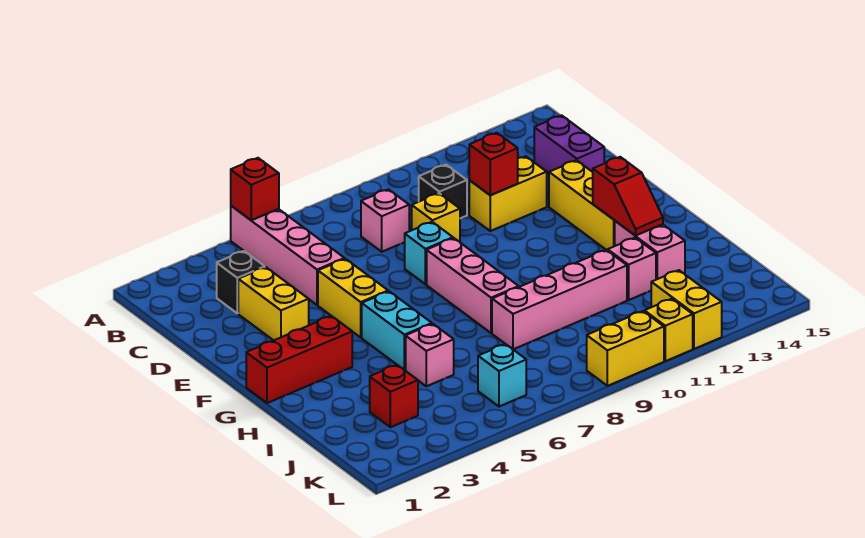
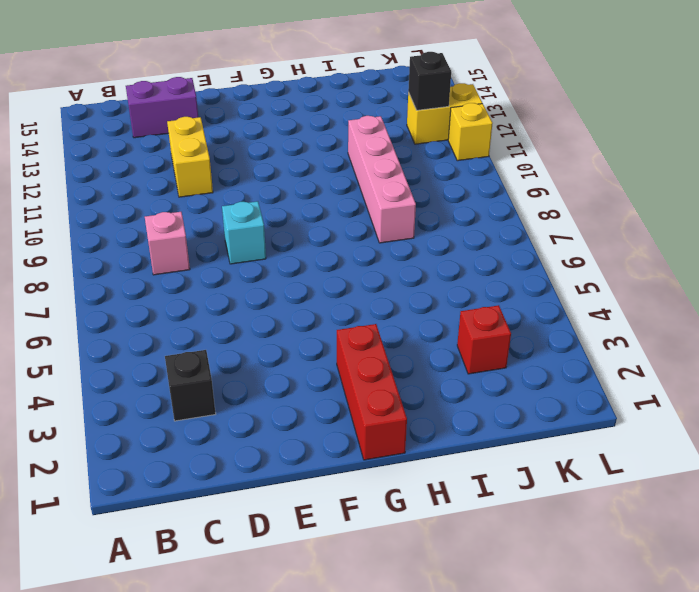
black 1x1 brick [408,52,451,110] -> black 1x1 brick moved to [419,165,467,219]
none -> pink 1x4 brick [231,206,344,305]
none -> yellow 1x2 brick [238,267,309,340]
none -> yellow 1x1 brick [412,193,460,242]

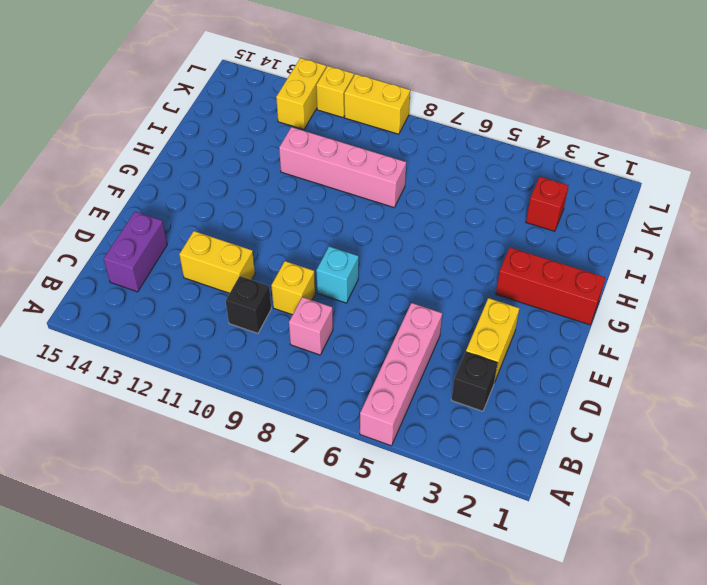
none -> yellow 1x2 brick [318,259,388,337]
none -> yellow 1x3 brick [549,160,615,251]
none -> pink 1x3 brick [427,238,519,333]

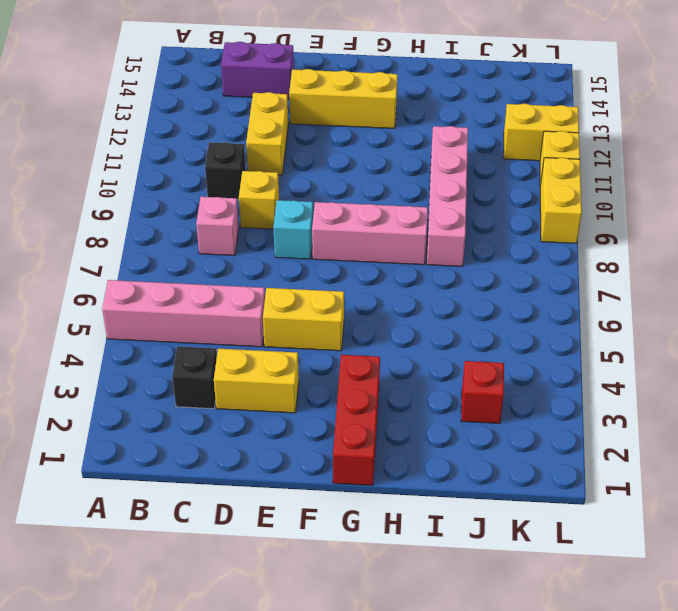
none -> cyan 1x2 brick [362,291,432,370]
none -> pink 1x2 brick [615,221,685,280]
none -> pink 1x1 brick [406,324,454,386]

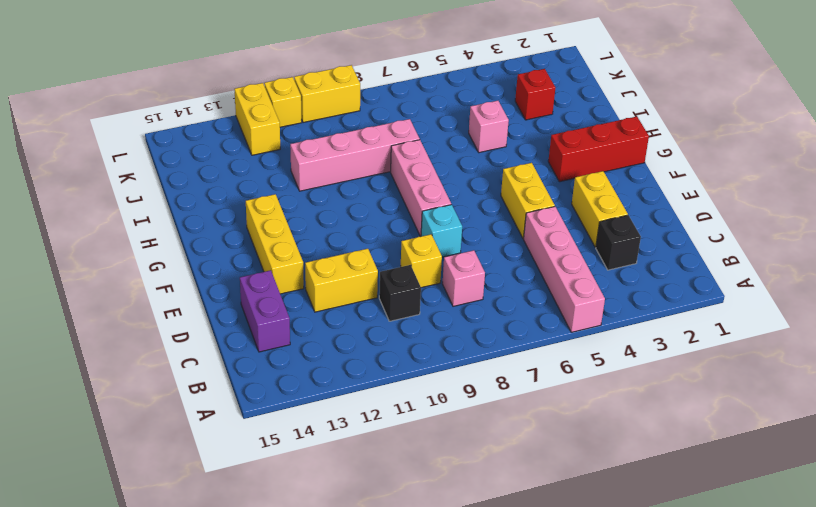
none -> cyan 1x2 brick [362,291,432,370]
none -> pink 1x2 brick [615,221,685,280]
none -> pink 1x1 brick [608,238,656,300]

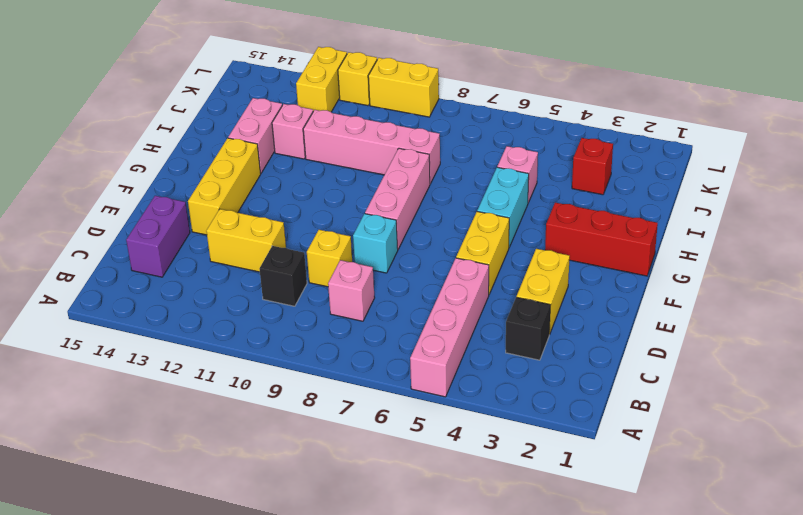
none -> cyan 1x1 brick [478,344,526,407]
none -> red 1x1 brick [231,158,279,220]
none -> red 1x1 brick [469,133,518,195]

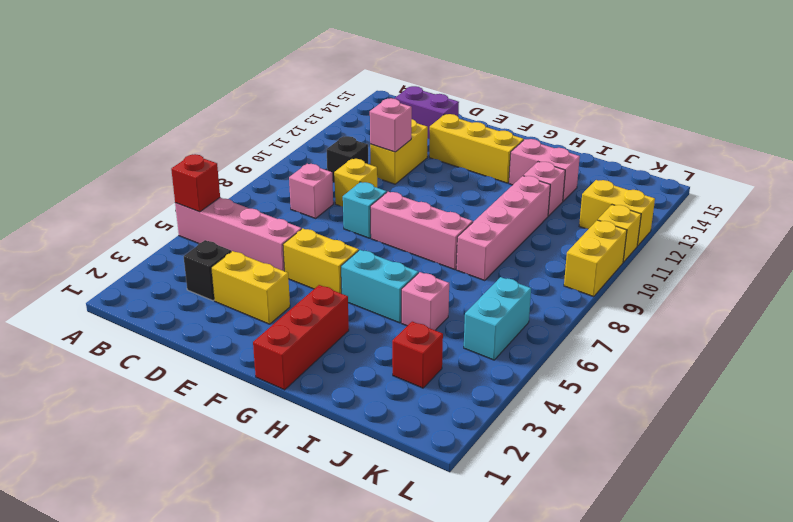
pink 1x1 brick [370,98,412,152] -> red 1x1 brick [469,133,518,195]
cyan 1x2 brick [464,277,531,360] -> cyan 1x1 brick [478,344,526,407]
none -> red 1x2 slope [593,157,663,236]

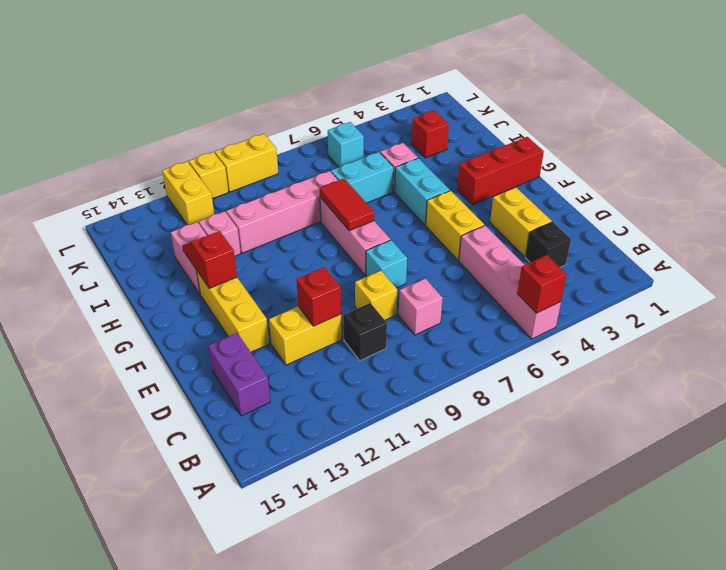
red 1x2 tile [320,179,374,231] -> none
cyan 1x2 brick [331,152,393,203] -> none

